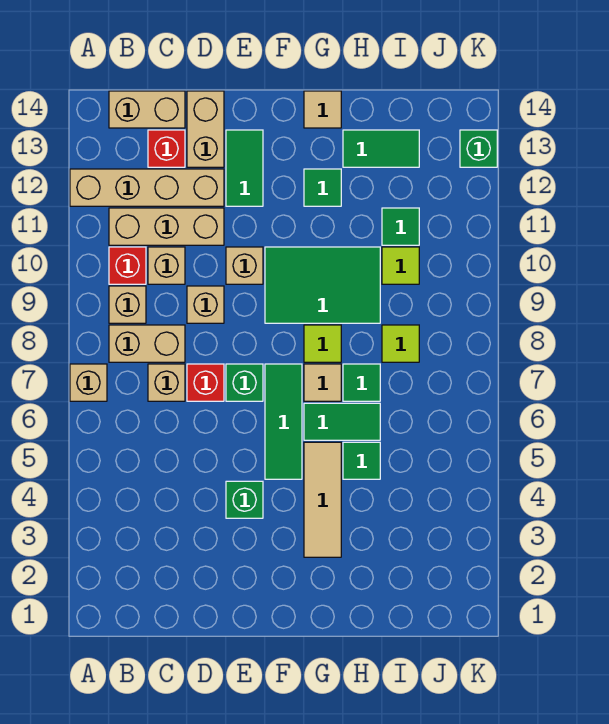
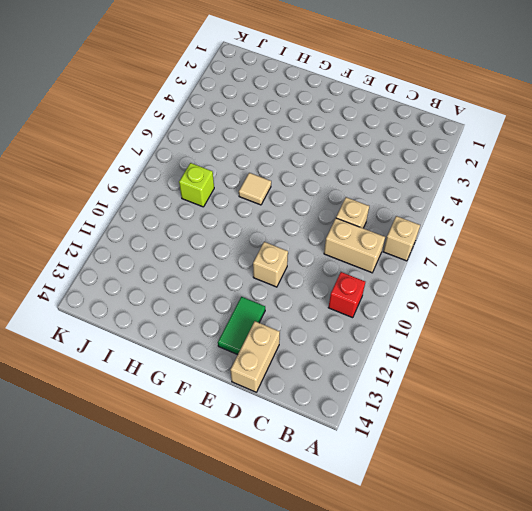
lime 1x1 brick [179,163,214,207] -> lime 1x1 tile [382,325,419,362]
none -> tan 1x4 brick [70,169,224,206]
none -> tan 1x1 brick [109,286,146,323]
none -> tan 1x3 brick [109,208,224,245]
none -> tan 1x2 brick [109,91,185,128]

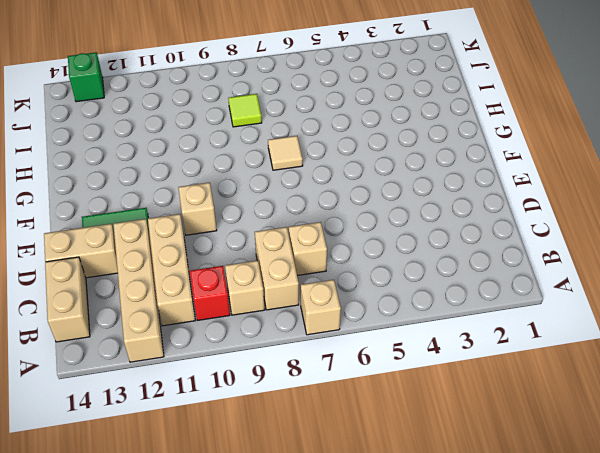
none -> tan 1x1 brick [148,247,185,284]
none -> red 1x1 brick [148,130,185,167]
none -> red 1x1 brick [187,364,224,401]
none -> tan 1x1 brick [187,286,224,323]

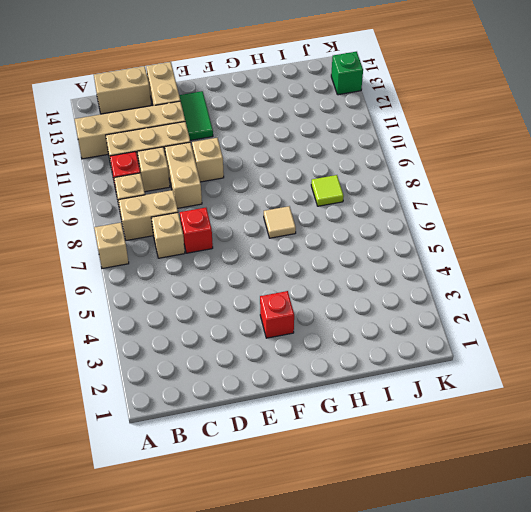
tan 1x2 brick [165,142,202,208] -> tan 1x1 brick [187,286,224,323]
red 1x1 brick [260,291,294,338] -> red 1x1 brick moved to [148,130,185,167]
none -> green 1x1 brick [226,481,263,518]
none -> green 1x1 brick [226,364,263,401]
none -> green 1x3 tile [265,364,302,479]
none -> green 2x3 tile [265,247,380,323]

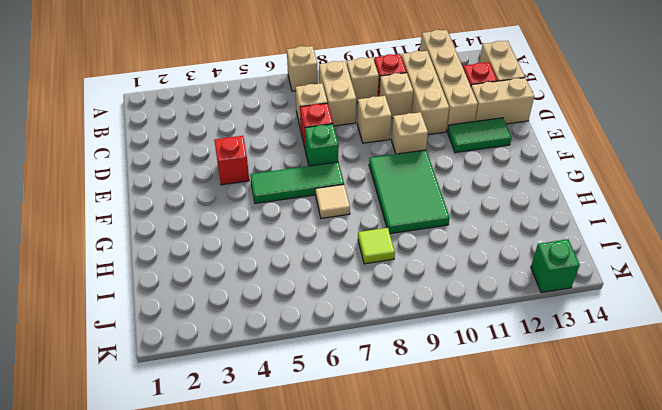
red 1x1 brick [214,136,249,185] -> green 1x1 brick [226,481,263,518]
none -> tan 1x3 tile [304,442,341,557]
none -> green 1x2 tile [304,403,380,440]
none -> lime 1x1 tile [304,325,341,362]
none -> green 1x1 tile [304,169,341,206]

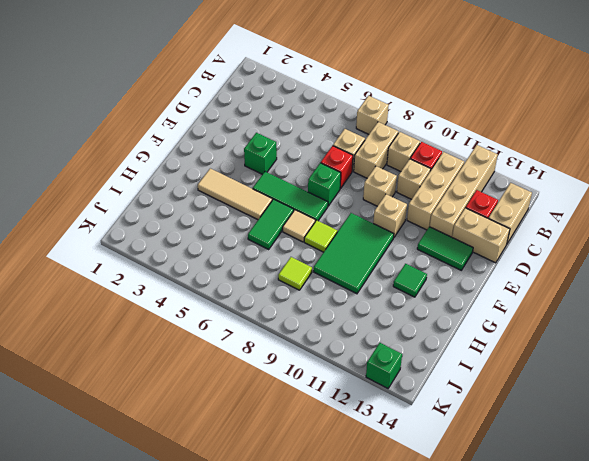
none -> tan 1x1 tile [304,91,341,128]
none -> green 1x1 tile [343,442,380,479]
none -> green 1x1 tile [343,364,380,401]
none -> green 1x2 tile [343,130,419,167]

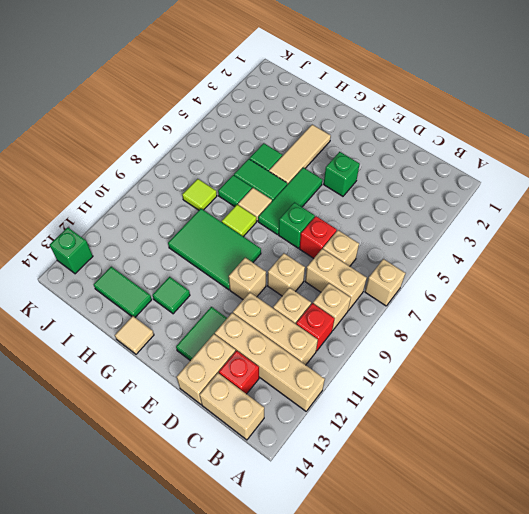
none -> lime 1x1 tile [382,247,419,284]
none -> green 1x1 tile [382,208,419,245]

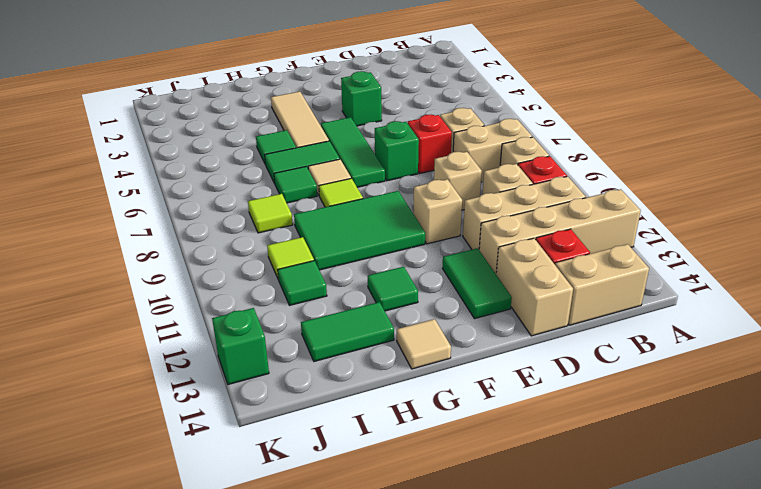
none -> tan 1x1 brick [70,364,107,401]

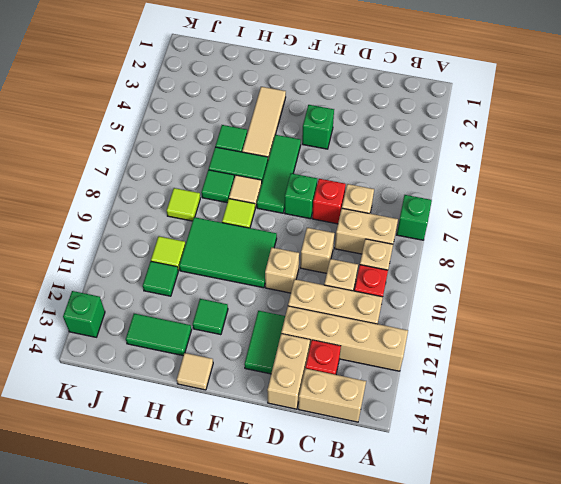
green 1x1 brick [397,195,432,240] -> tan 1x1 brick [70,364,107,401]

